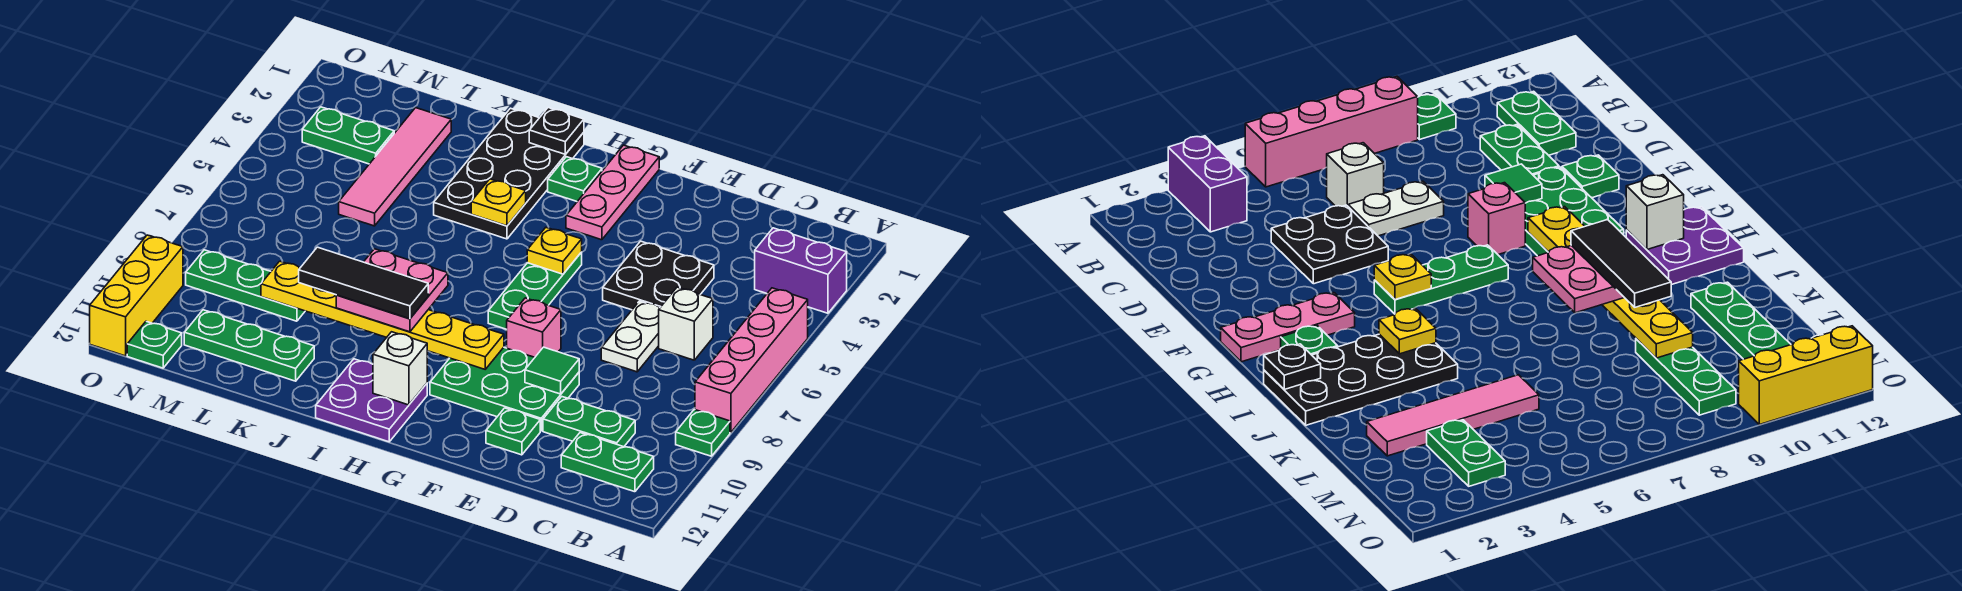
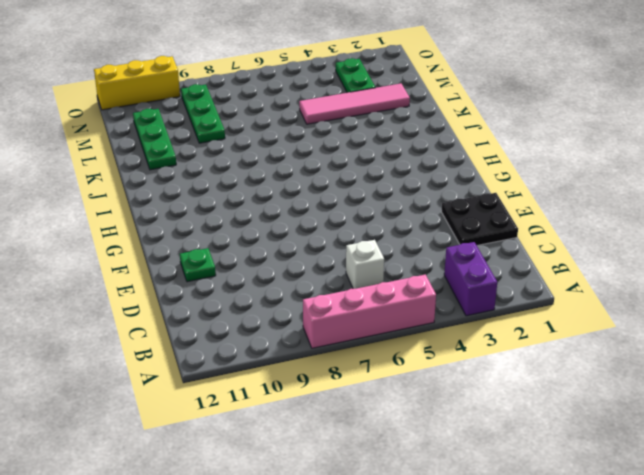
black 2x2 plate [441,193,518,245] -> black 2x2 plate moved to [603,241,714,310]
none -> green 1x1 plate [676,409,730,456]
none -> green 1x2 plate [561,433,654,492]
none -> green 1x2 plate [543,397,635,447]
none -> white 1x2 plate [601,301,660,372]

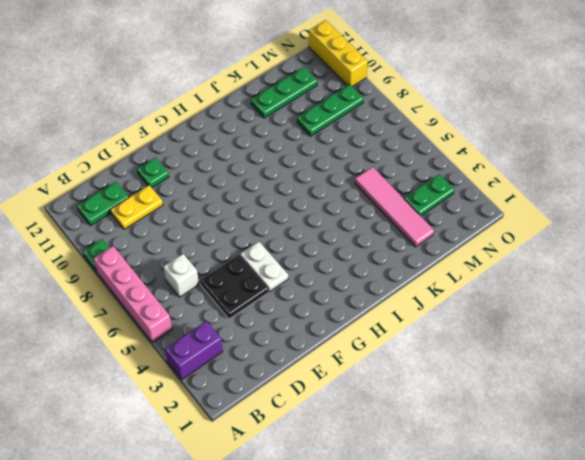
yellow 1x2 plate [110,185,163,229] -> green 1x2 plate [543,397,635,447]
white 1x2 plate [240,242,288,292] -> white 1x2 plate moved to [601,301,660,372]
none -> green 2x3 plate [430,347,579,431]
none -> pink 1x1 brick [507,298,561,357]
none -> pink 1x3 plate [566,145,659,240]
none -> green 1x3 plate [488,252,582,329]

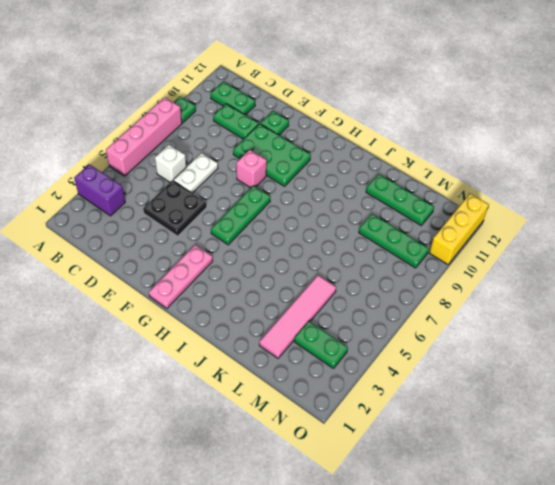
none -> green 1x1 plate [548,157,602,201]
none -> purple 2x2 plate [316,359,427,442]
none -> black 2x4 plate [434,108,584,239]
none -> green 1x1 plate [127,321,182,368]

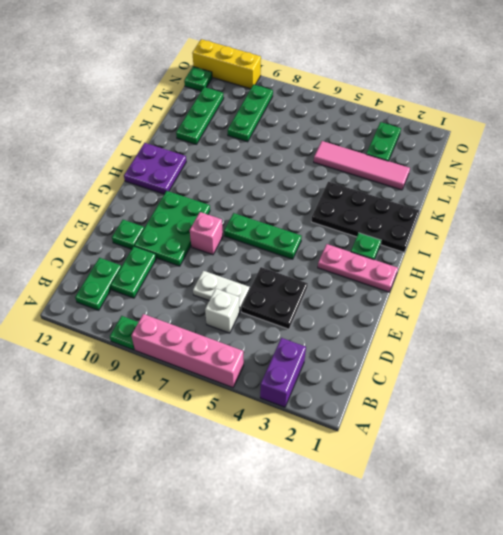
none -> green 1x1 tile [525,347,579,394]
none -> yellow 1x1 plate [527,228,582,274]
none -> yellow 1x6 plate [261,261,504,369]
none -> white 1x1 brick [373,332,427,405]

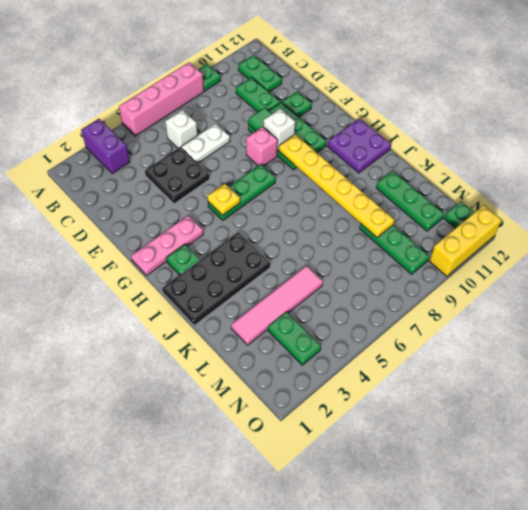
white 1x1 brick [264,109,295,150] -> white 1x1 brick moved to [373,332,427,405]
none -> black 1x1 plate [529,108,584,154]
none -> yellow 1x1 plate [471,179,526,226]
none -> pink 2x2 plate [336,249,448,332]
none -> black 1x3 tile [299,247,428,319]

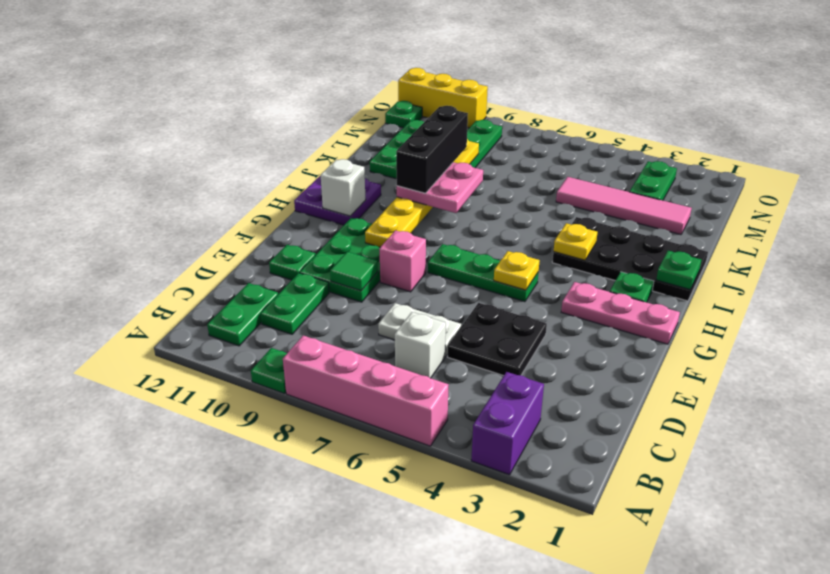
green 1x1 plate [656,251,701,290] -> black 1x1 plate [529,108,584,154]
black 1x3 brick [396,106,468,193] -> black 1x3 tile [299,247,428,319]

